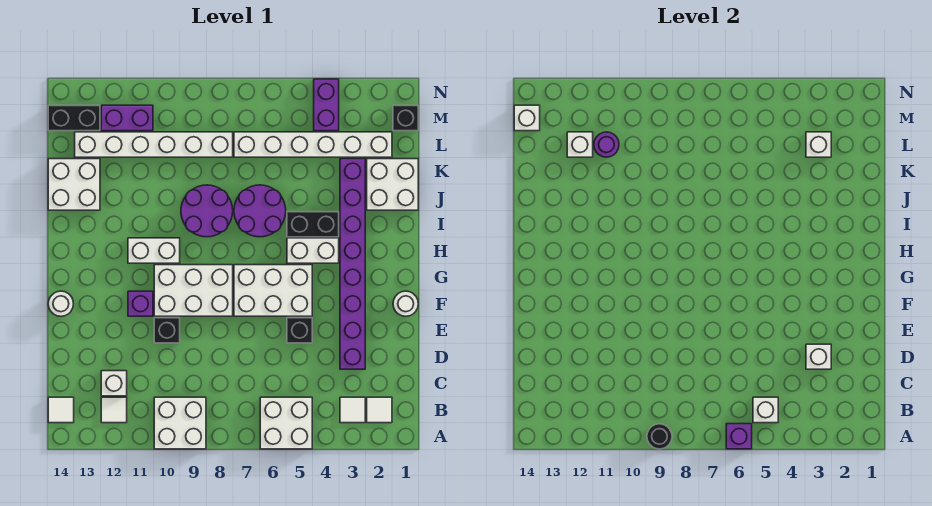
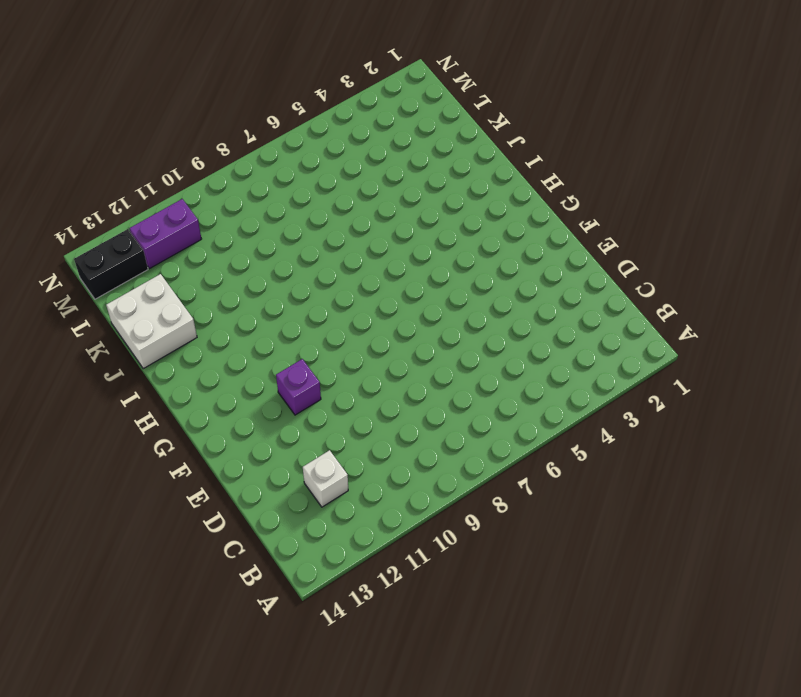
none -> white 2x2 brick [260,397,312,449]
none -> white 2x2 brick [154,397,206,449]
none -> white 1x1 tile [367,397,392,423]
none -> white 1x1 tile [340,397,365,423]

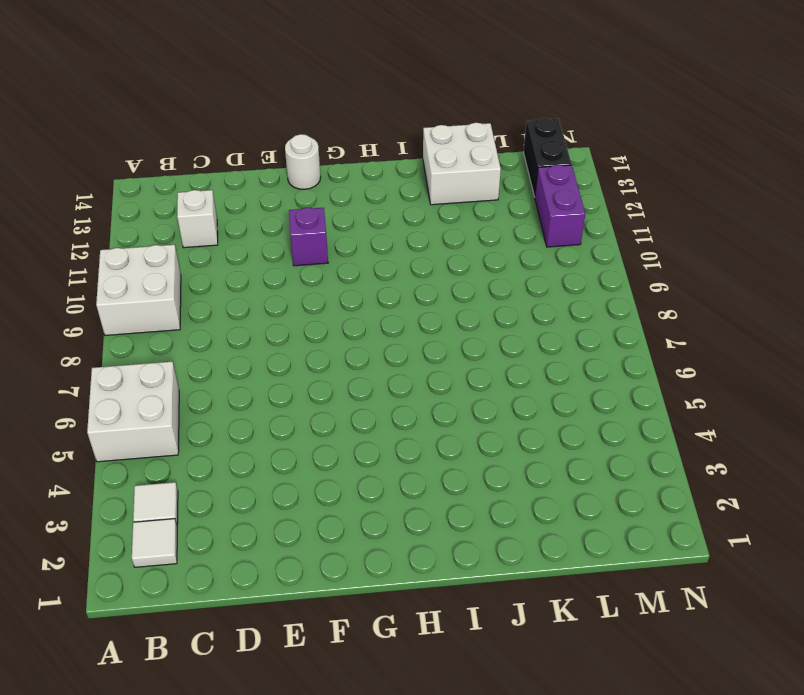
none -> white 1x1 tile [101,397,127,423]
none -> white 1x1 tile [48,397,74,423]
none -> purple 1x8 brick [340,159,365,369]
none -> black 1x1 brick [287,318,312,343]

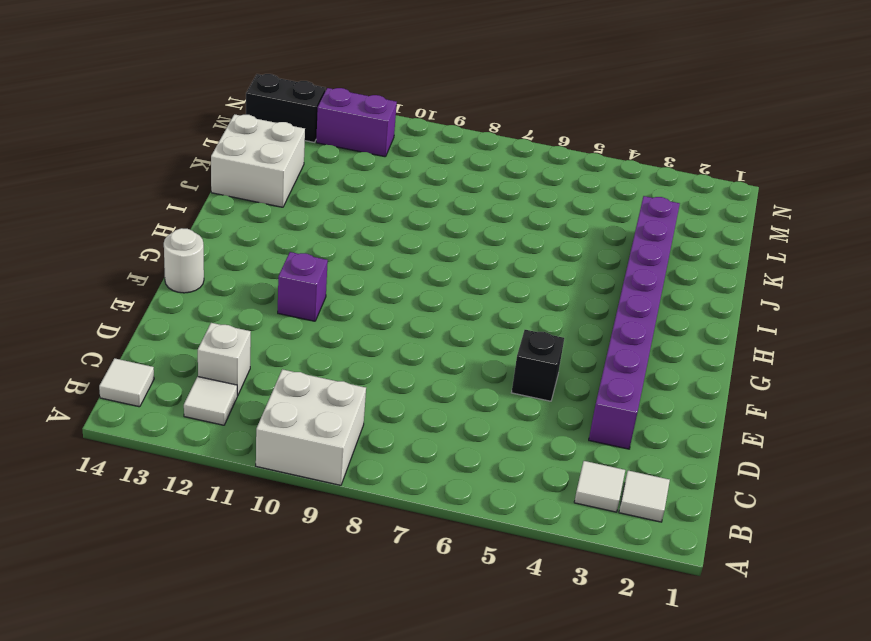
none -> white 2x2 brick [260,397,312,449]
none -> black 1x1 brick [154,318,180,343]
none -> white 1x1 round brick [393,291,418,316]
none -> white 2x3 brick [234,265,312,316]

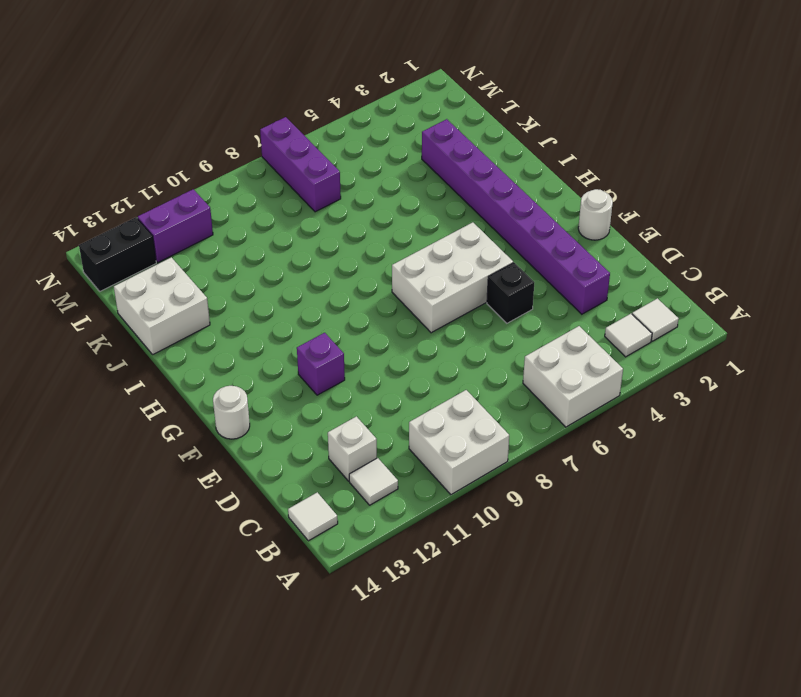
purple 1x3 brick [260,117,341,212] -> white 1x6 brick [234,132,392,157]
none -> black 1x1 brick [154,318,180,343]
none -> white 2x3 brick [154,265,233,316]
none -> white 1x2 brick [287,238,339,263]
none -> white 1x2 brick [128,238,180,263]

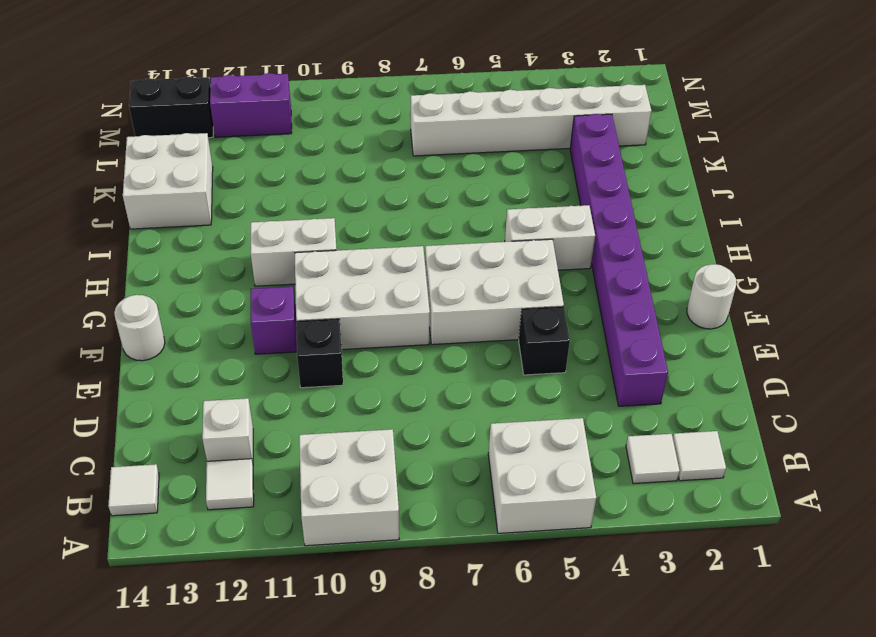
none -> black 1x2 brick [287,212,339,237]
none -> purple 2x2 round brick [234,185,286,237]
none -> purple 2x2 round brick [181,185,233,237]
none -> white 2x2 brick [367,159,418,210]

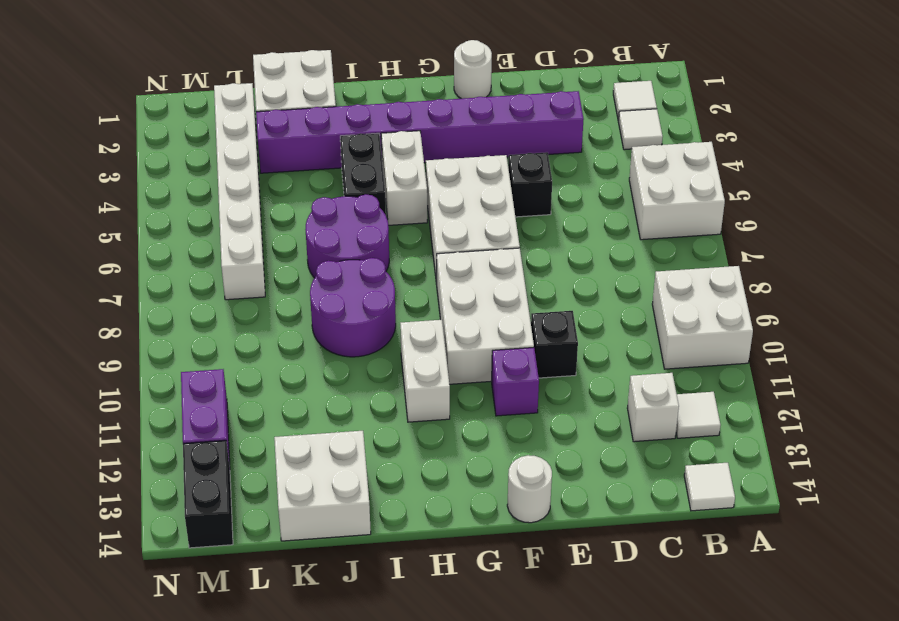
none -> white 1x6 brick [75,132,233,157]
none -> black 1x1 brick [393,105,418,131]
none -> purple 1x2 brick [314,79,339,131]
none -> purple 1x1 brick [726,424,752,449]

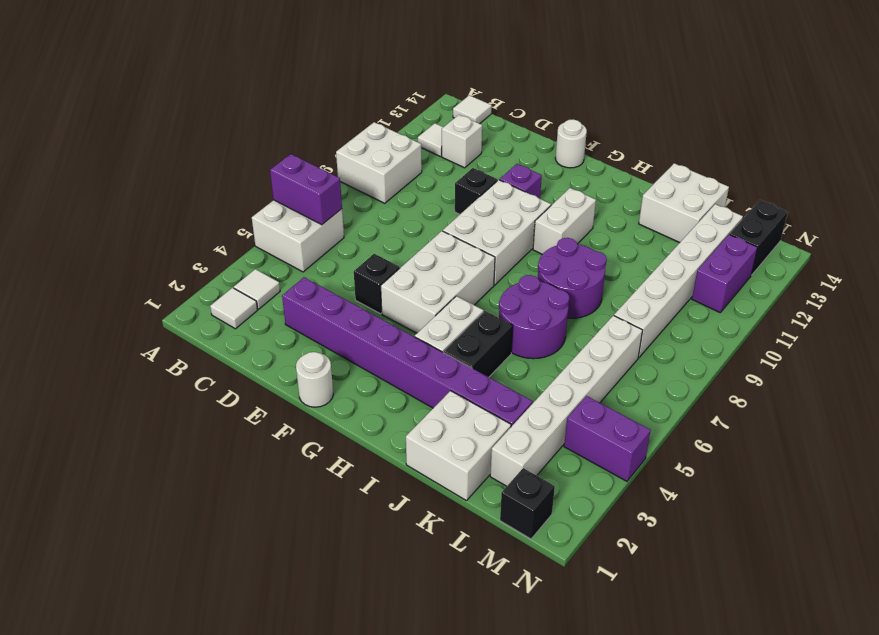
purple 1x2 brick [270,154,342,225] -> purple 1x1 brick [726,424,752,449]
none -> black 1x1 round brick [647,424,672,449]
none -> white 1x1 brick [753,397,778,423]
none -> white 1x1 brick [806,344,831,369]
none -> white 1x1 brick [806,132,831,157]

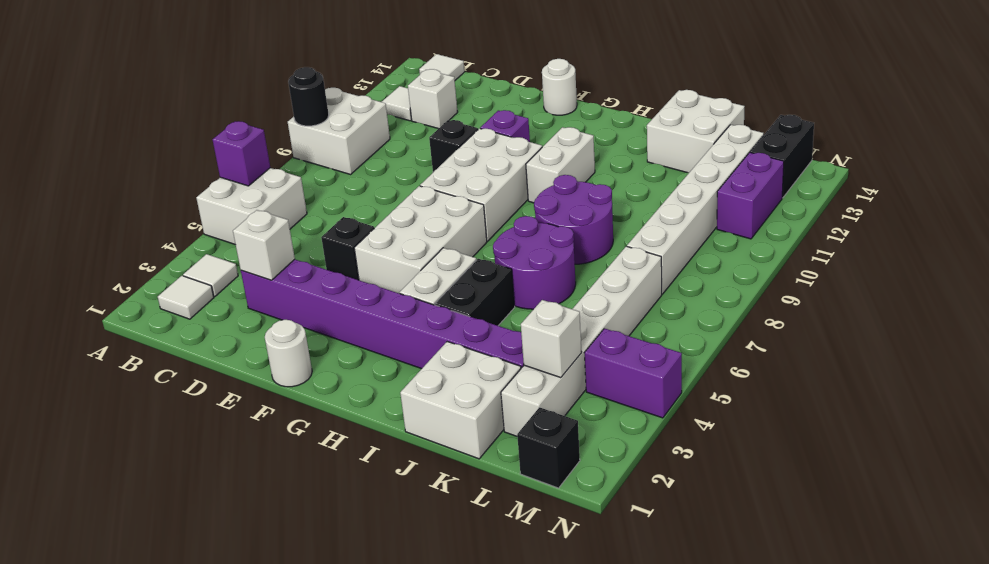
none -> white 1x1 brick [753,397,778,423]
none -> purple 1x1 round brick [594,132,619,157]
none -> white 1x1 brick [567,132,593,157]
none -> white 1x1 brick [514,105,540,131]

